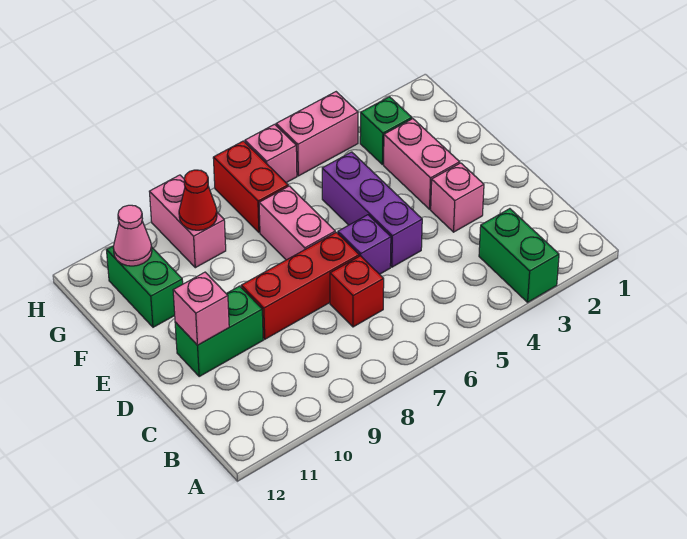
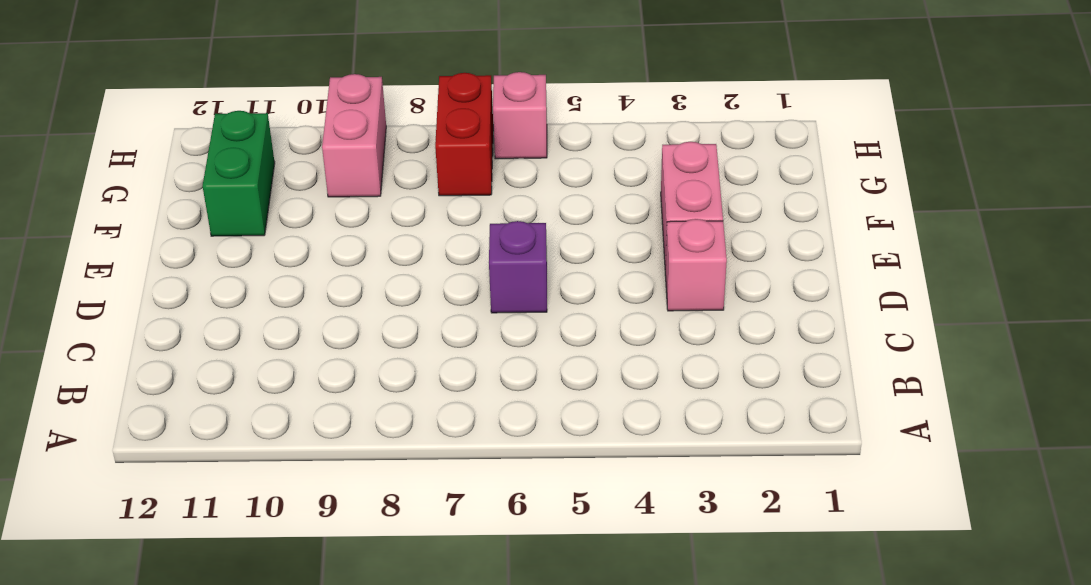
none -> green 1x2 brick [479,209,559,302]
none -> red 1x1 brick [330,256,384,327]
none -> purple 1x3 brick [322,152,422,267]

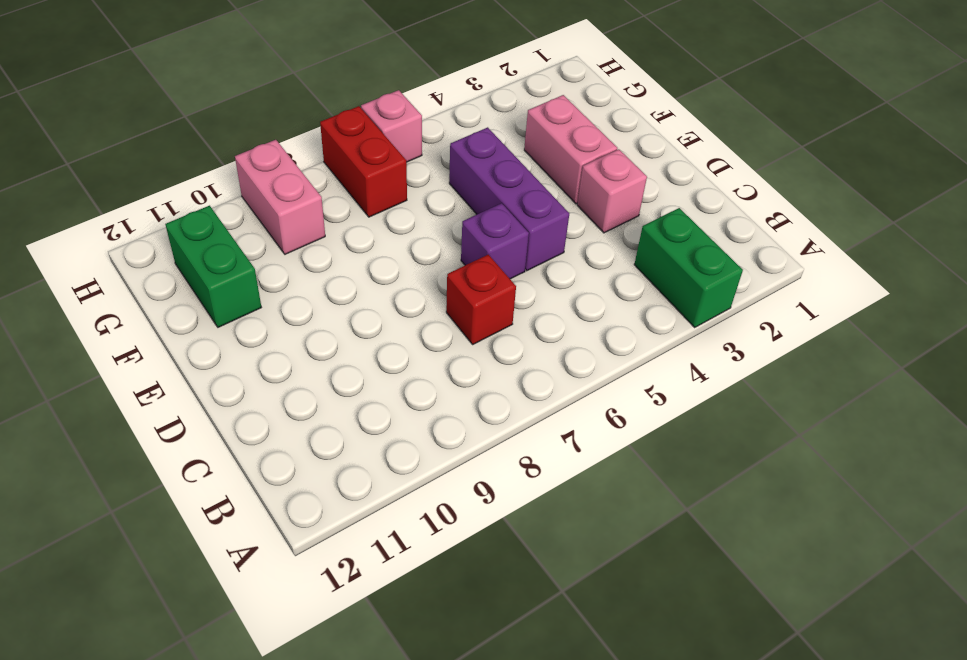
none -> red 1x3 brick [241,232,359,339]
none -> green 1x2 brick [175,286,263,376]
none -> pink 1x2 brick [259,186,335,260]

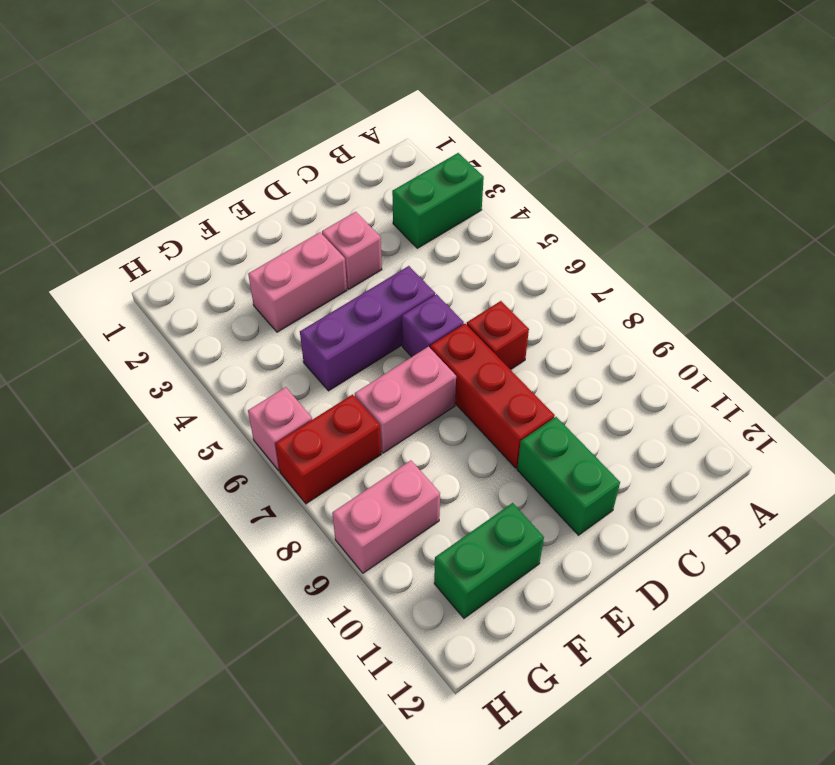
none -> green 1x1 brick [360,97,412,165]
none -> pink 1x2 brick [276,92,358,176]
none -> pink 1x1 brick [173,272,229,345]

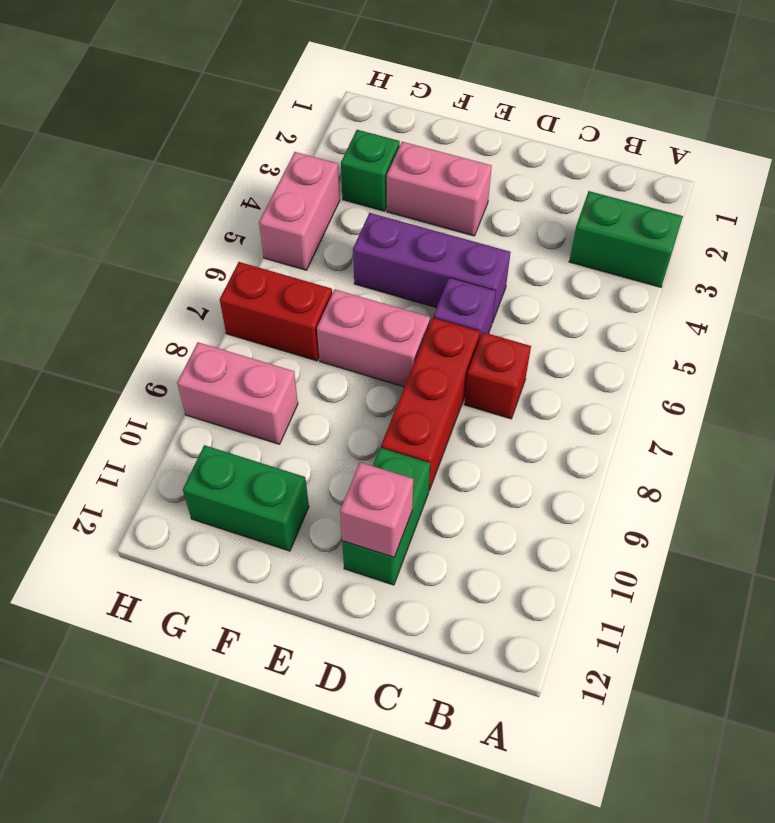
none -> pink 1x1 brick [431,163,484,232]
none -> pink 1x1 brick [245,124,297,183]
none -> red 1x1 cone [179,170,217,230]

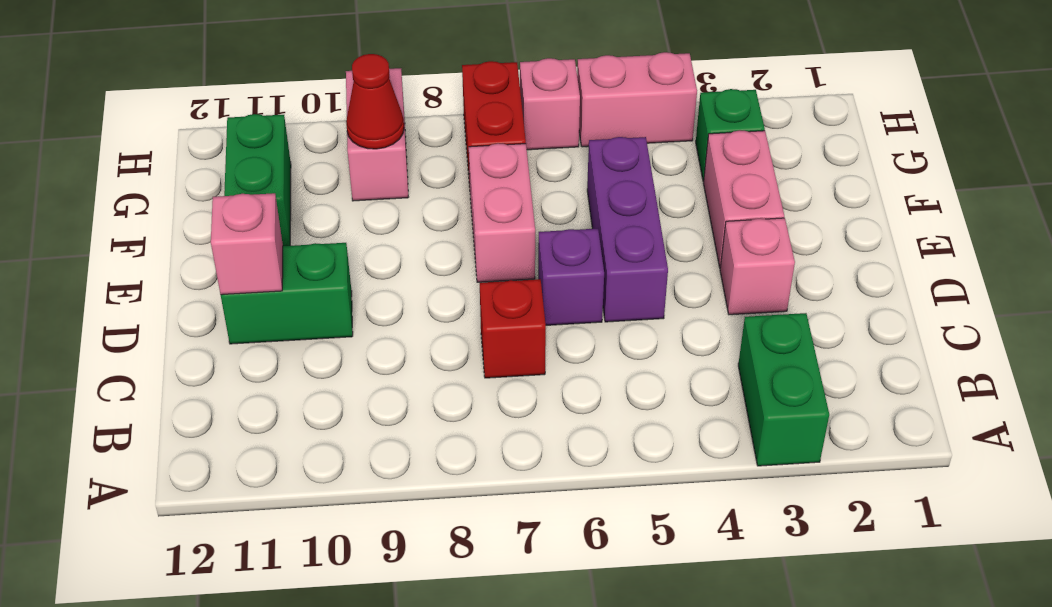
none -> red 1x3 brick [241,232,359,339]
none -> pink 1x1 cone [113,205,152,266]

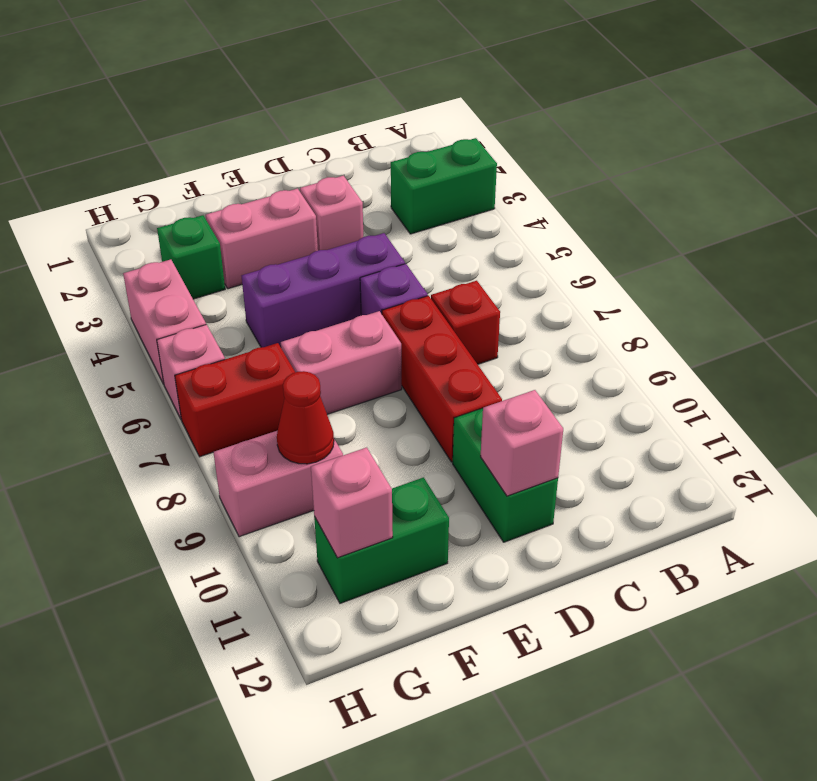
pink 1x1 brick [311,447,393,558] -> pink 1x1 cone [113,205,152,266]

